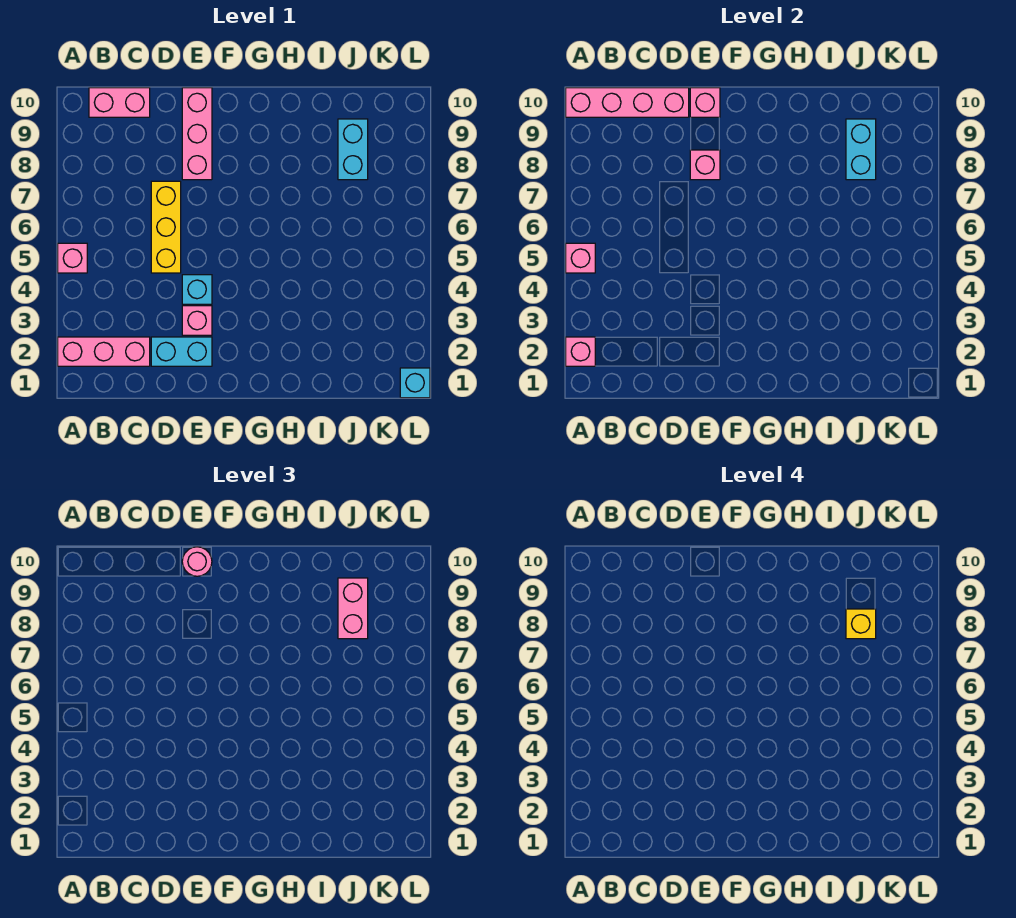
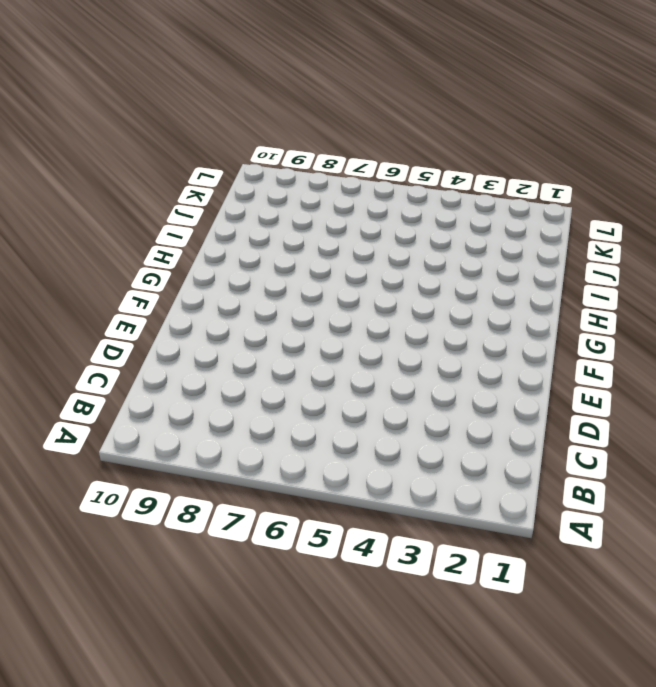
none -> pink 1x3 brick [58,337,150,366]
none -> pink 1x1 brick [58,243,87,273]
none -> pink 1x2 brick [89,88,150,117]

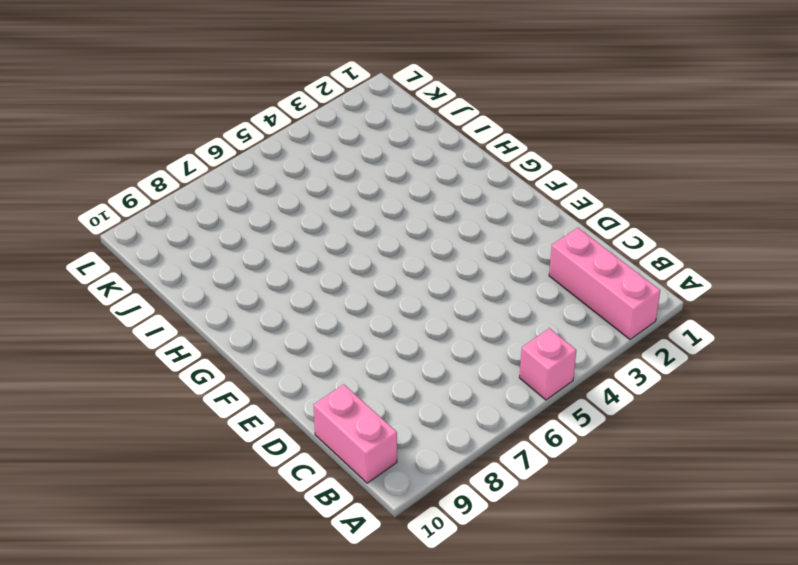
none -> cyan 1x2 brick [151,337,212,366]
none -> yellow 1x3 brick [151,181,181,273]
none -> pink 1x1 brick [182,306,212,335]

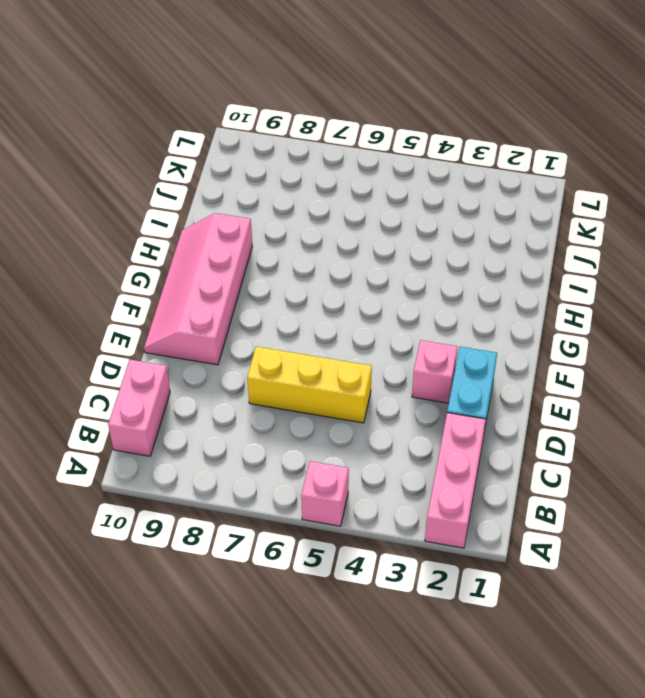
pink 2x4 slope [144,213,252,365] -> pink 1x3 brick [182,88,212,180]
none -> cyan 1x1 brick [182,275,212,304]
none -> cyan 1x2 brick [338,119,368,180]
none -> cyan 1x1 brick [400,368,430,398]

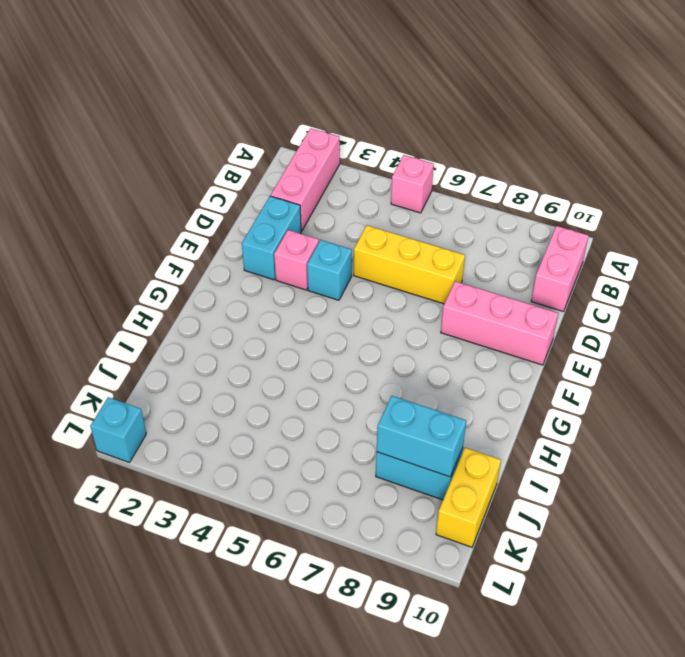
yellow 1x2 brick [436,448,501,547] -> none
none -> pink 1x1 brick [566,337,595,366]
none -> pink 1x1 brick [566,243,595,273]
none -> pink 1x4 brick [566,88,689,117]

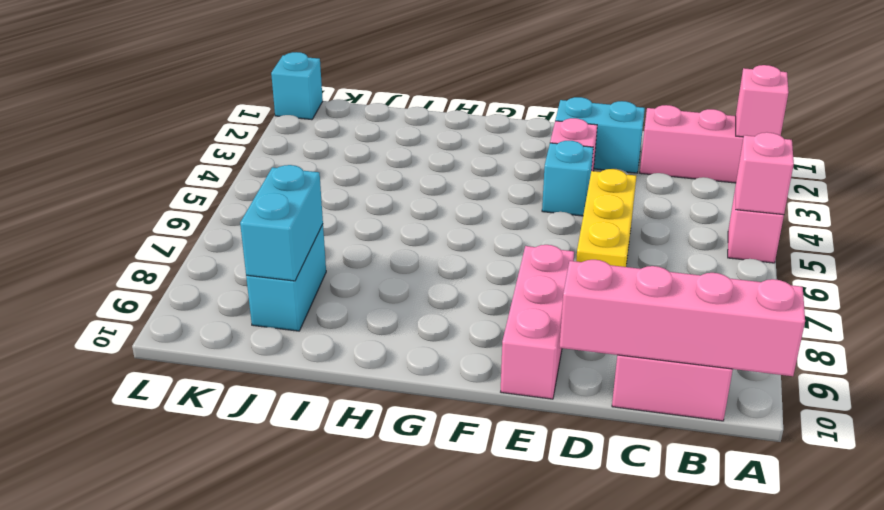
none -> pink 1x1 brick [690,150,720,180]
none -> pink 1x1 brick [690,88,720,117]
none -> pink 1x1 round brick [182,547,212,576]

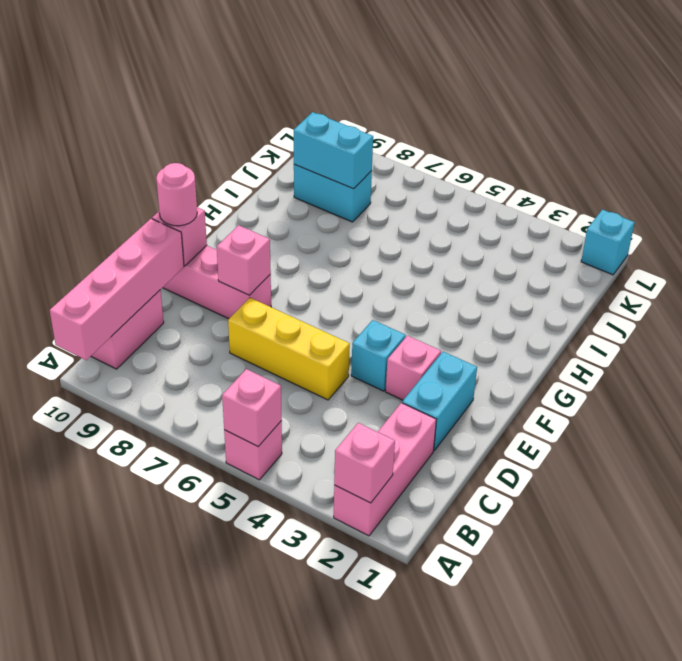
none -> pink 1x2 brick [338,578,368,639]
none -> yellow 1x1 brick [846,609,876,639]

